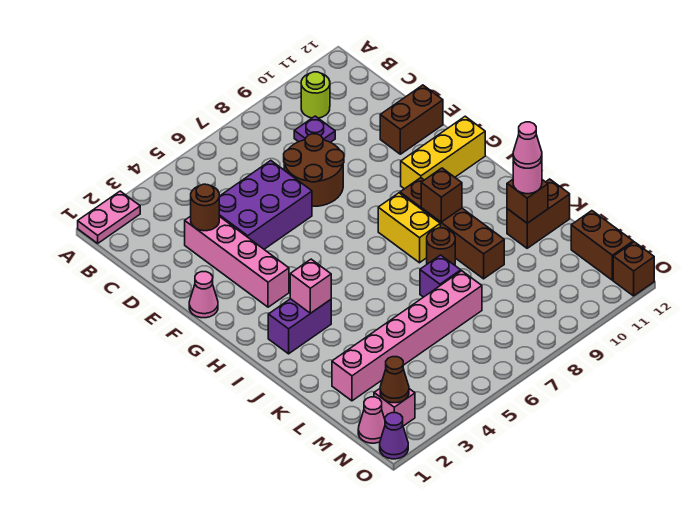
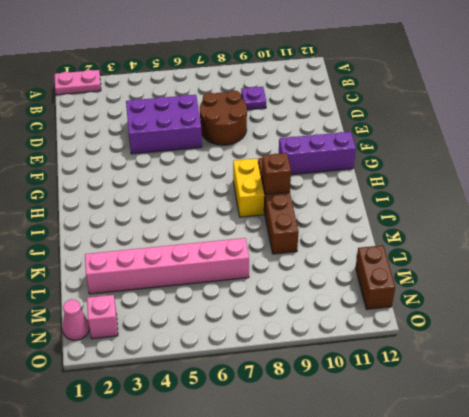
purple 1x3 brick [279,132,356,175] -> yellow 1x3 brick [401,116,485,189]
none -> lime 1x1 round brick [301,72,330,118]
none -> pink 1x4 brick [185,216,289,307]
none -> brown 1x2 brick [380,85,443,154]

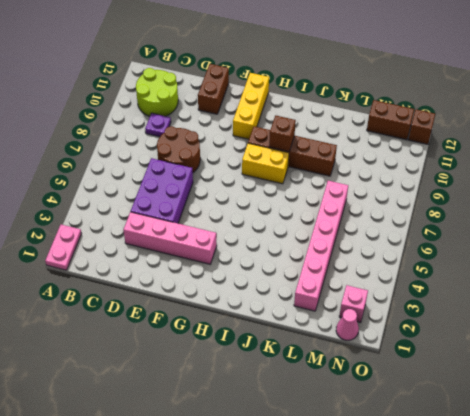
lime 2x2 round brick [136,68,178,116] -> lime 1x1 round brick [301,72,330,118]
none -> pink 1x1 cone [189,272,218,318]
none -> purple 1x2 brick [268,299,331,354]
none -> brown 1x1 round brick [427,228,455,265]

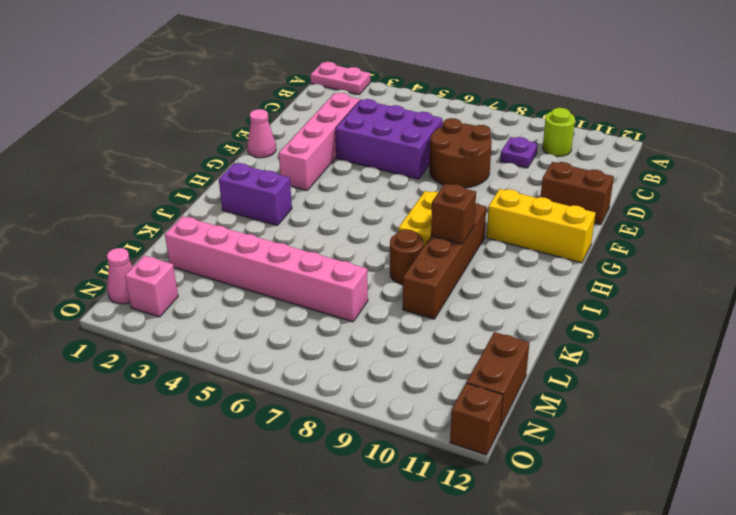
none -> purple 1x1 brick [420,255,461,297]
none -> brown 1x2 brick [507,179,570,248]
none -> purple 1x1 cone [380,413,408,459]

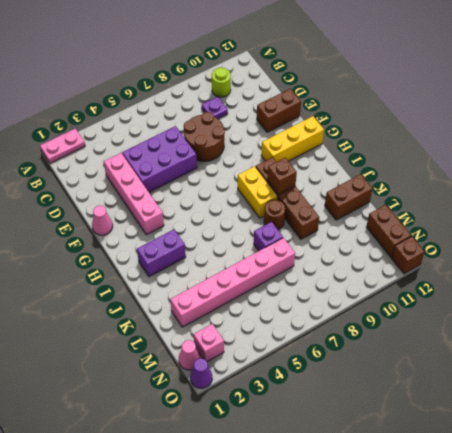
none -> brown 1x1 round brick [191,184,219,231]
none -> pink 1x1 brick [290,259,331,313]
none -> brown 1x1 brick [507,180,548,223]

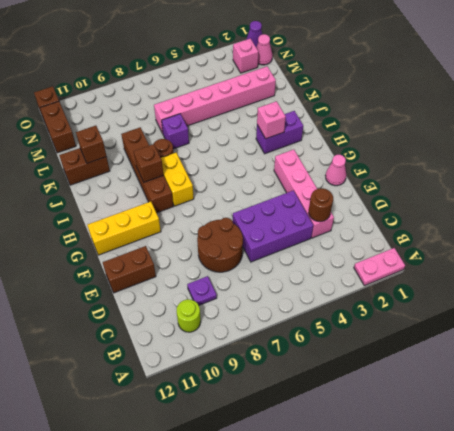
none -> brown 1x1 cone [380,357,409,403]
none -> pink 1x1 round brick [513,160,542,194]
none -> pink 1x1 cone [513,122,542,168]

